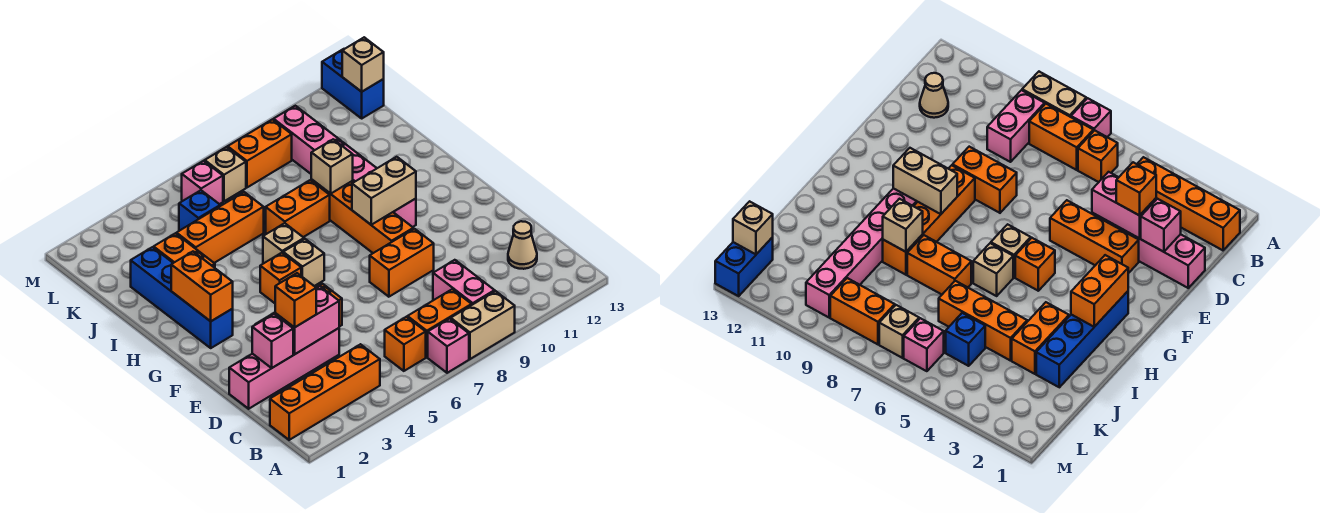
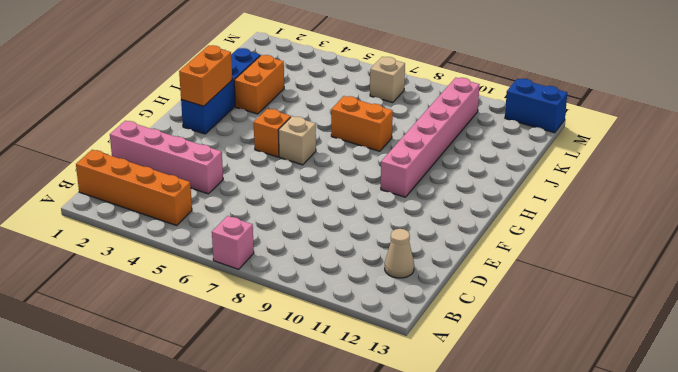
blue 1x2 brick [505,79,567,133] -> blue 1x2 brick turned to [322,49,384,118]
none -> tan 1x2 brick [451,291,515,359]
none -> orange 1x1 brick [385,317,426,371]
none -> orange 1x2 brick [408,289,472,357]
none -> pink 1x2 brick [433,260,495,305]

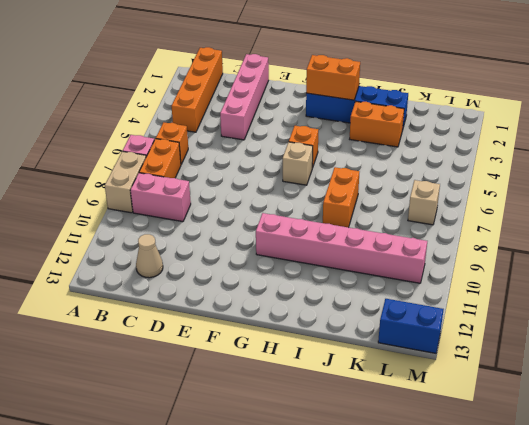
none -> orange 1x3 brick [1050,200,1139,273]
none -> orange 1x2 brick [370,229,434,297]
none -> orange 1x4 brick [311,180,413,253]
none -> tan 1x1 brick [263,223,304,263]

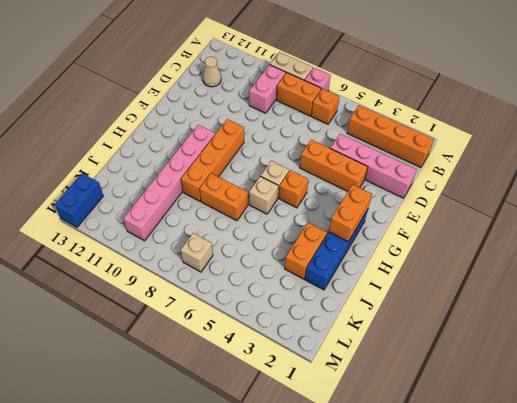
none -> orange 1x2 brick [370,229,434,297]
none -> orange 1x3 brick [176,192,264,263]
none -> blue 1x1 brick [179,190,220,230]
none -> pink 1x1 brick [182,161,223,204]

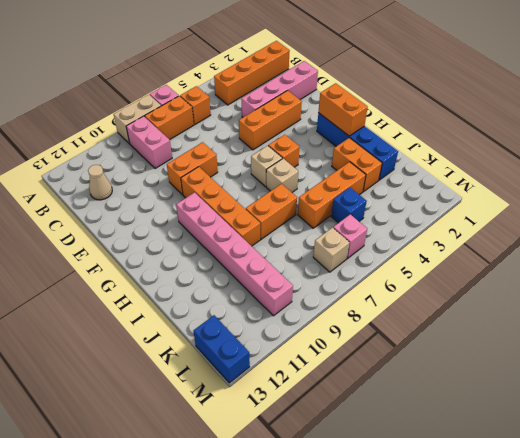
none -> orange 1x2 brick [228,120,292,187]
none -> pink 1x1 brick [252,314,293,368]
none -> pink 1x2 brick [275,286,339,355]
none -> tan 1x2 brick [352,157,416,225]

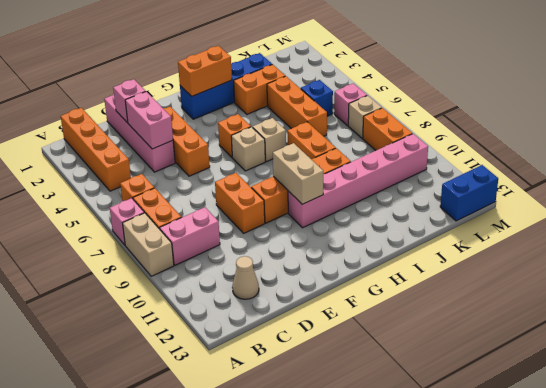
none -> tan 1x1 brick [311,139,353,194]
none -> tan 1x1 brick [342,37,384,92]
none -> orange 1x1 brick [275,273,316,328]

